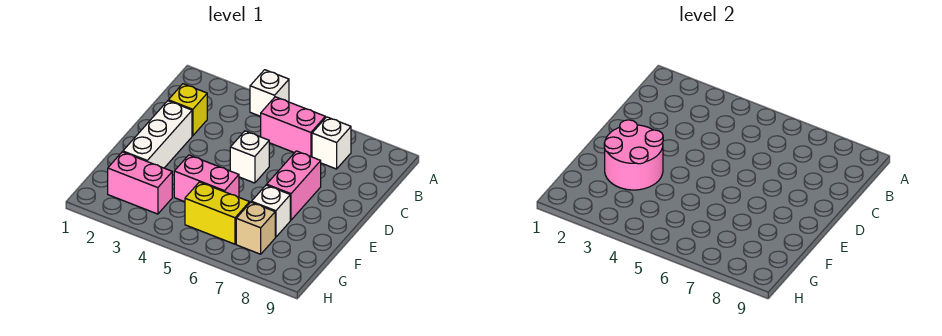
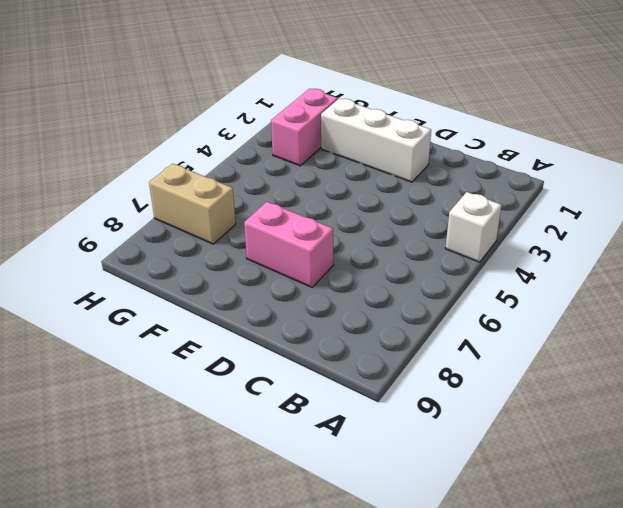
tan 1x2 brick [149,164,236,244] -> tan 1x1 brick [236,202,275,254]
none -> pink 1x2 brick [261,97,325,157]
none -> white 1x1 brick [312,117,351,169]
none -> yellow 1x1 brick [168,84,207,136]

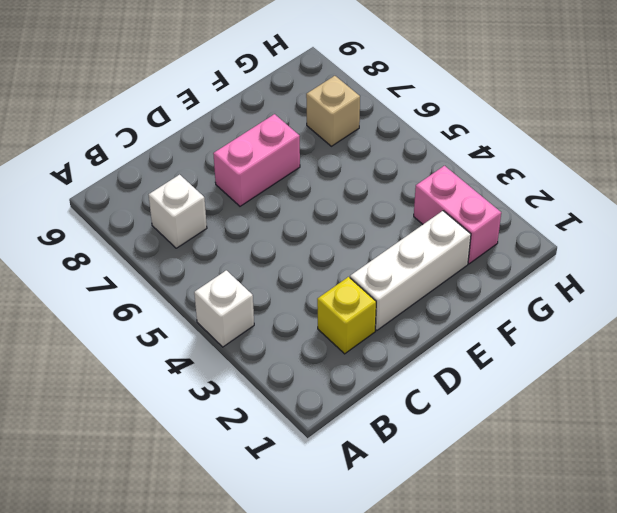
none -> pink 1x2 brick [261,97,325,157]
none -> white 1x1 brick [230,131,269,183]
none -> pink 1x2 brick [174,155,239,202]

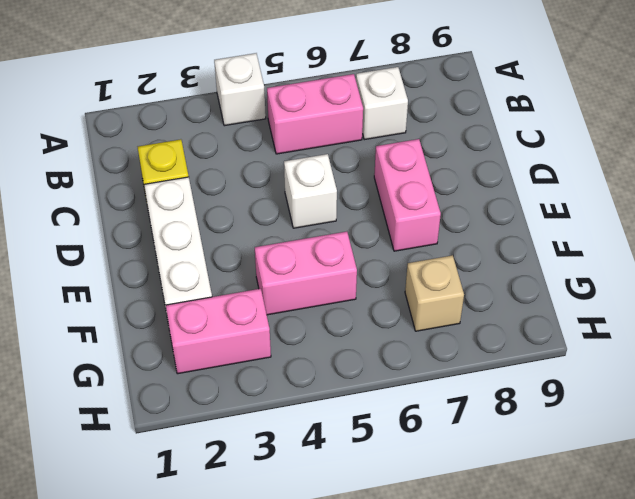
none -> white 1x1 brick [251,185,290,237]
none -> yellow 1x2 brick [185,182,250,244]
none -> pink 2x2 round brick [604,120,663,190]

